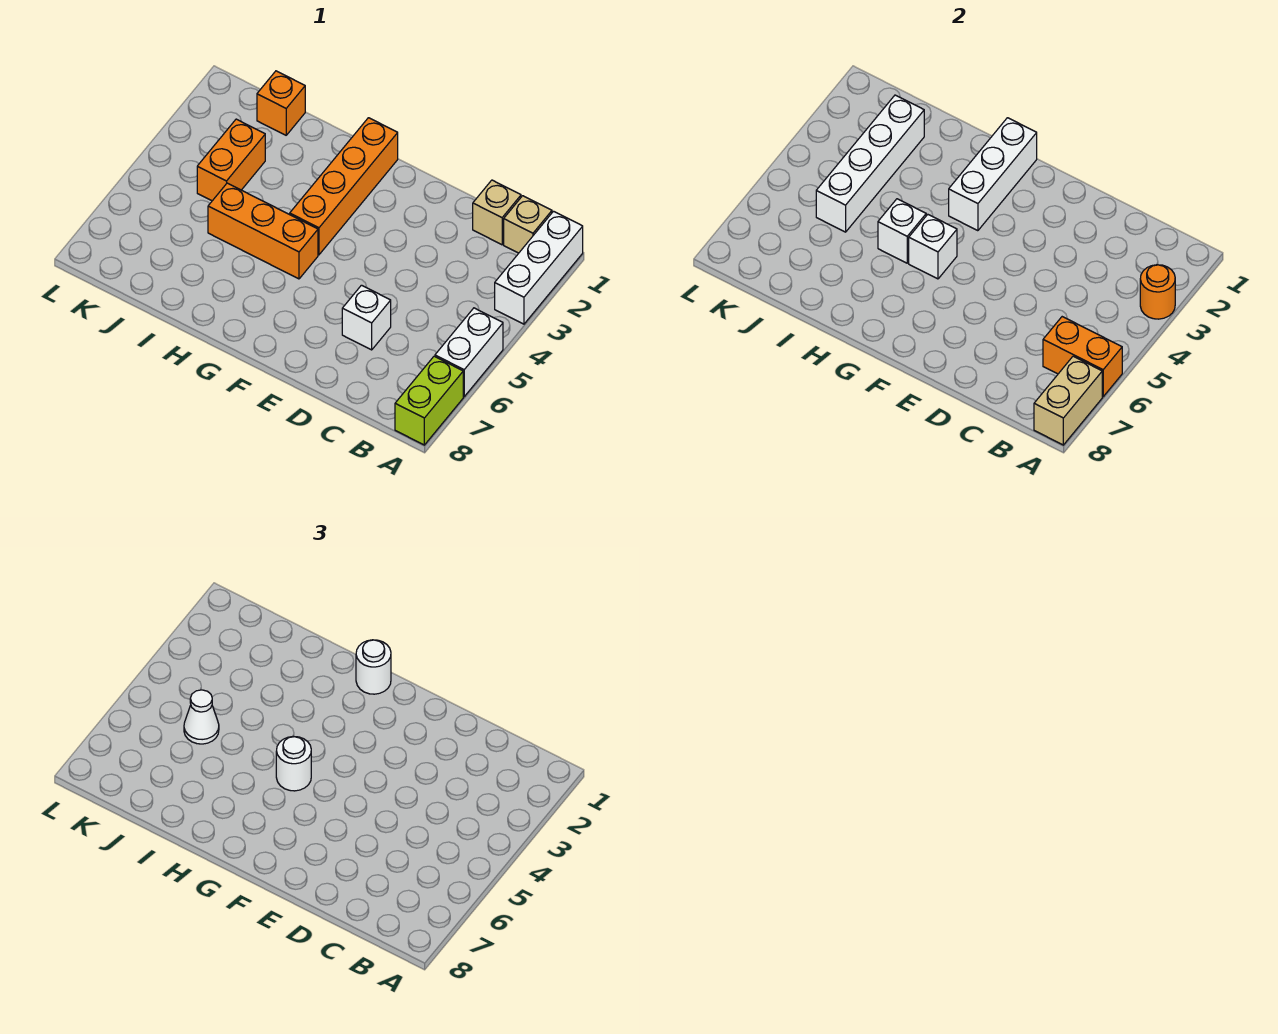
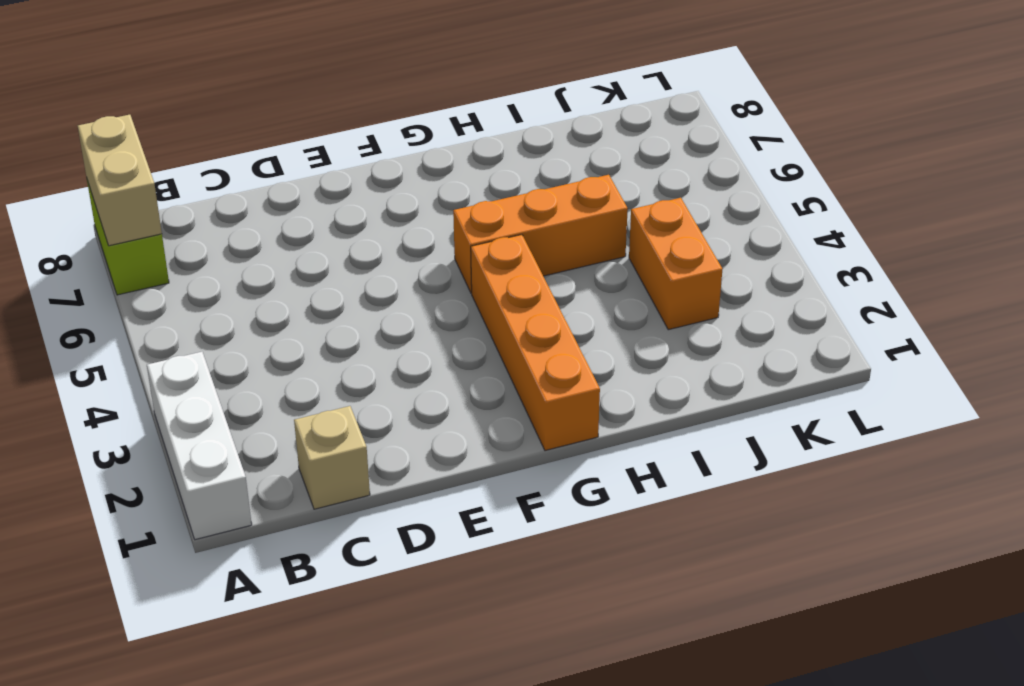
none -> white 1x2 brick [435,308,503,397]
none -> tan 1x1 brick [504,196,552,253]
none -> white 1x1 brick [342,285,391,350]

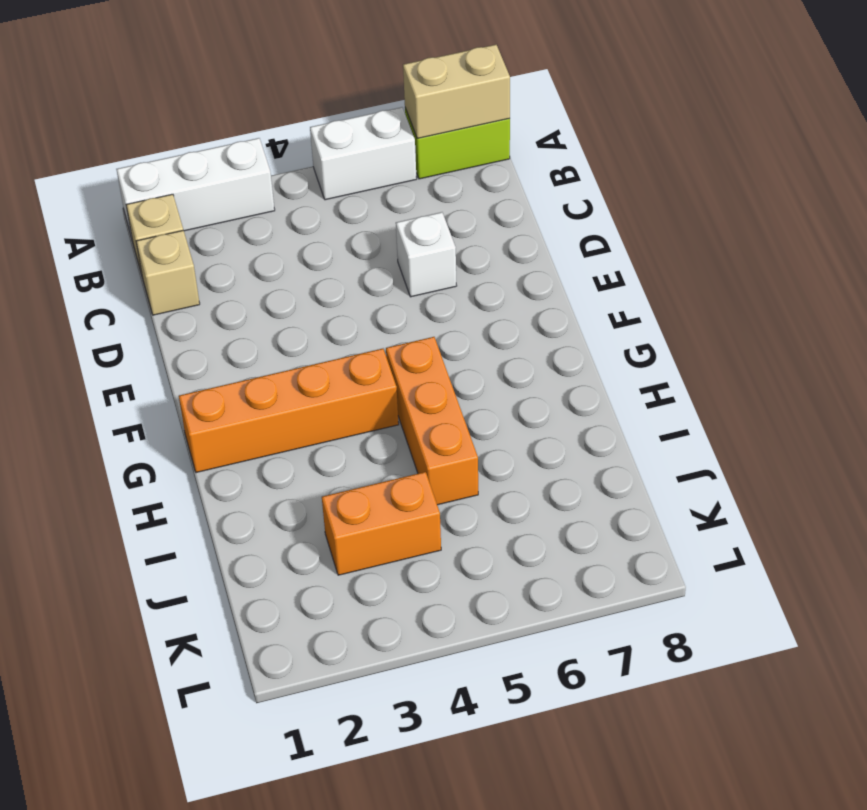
none -> orange 1x1 brick [257,71,305,135]
none -> orange 1x1 round brick [1140,265,1175,319]
none -> orange 1x2 brick [1043,317,1122,397]

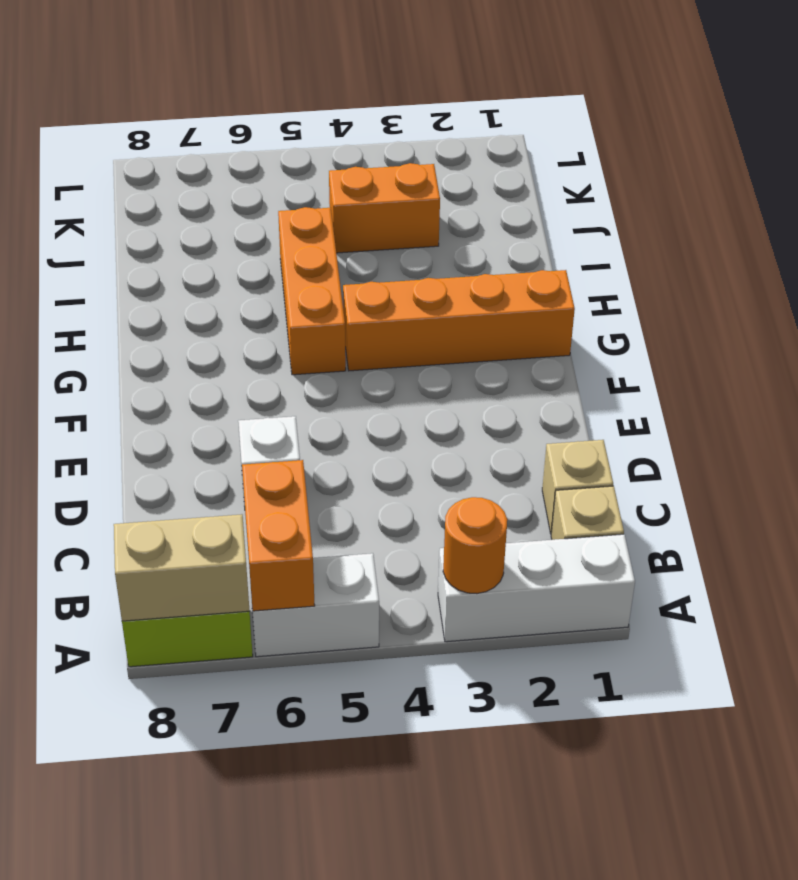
none -> orange 1x1 brick [257,71,305,135]
none -> white 1x3 brick [949,118,1037,231]
none -> white 1x1 brick [909,215,957,279]

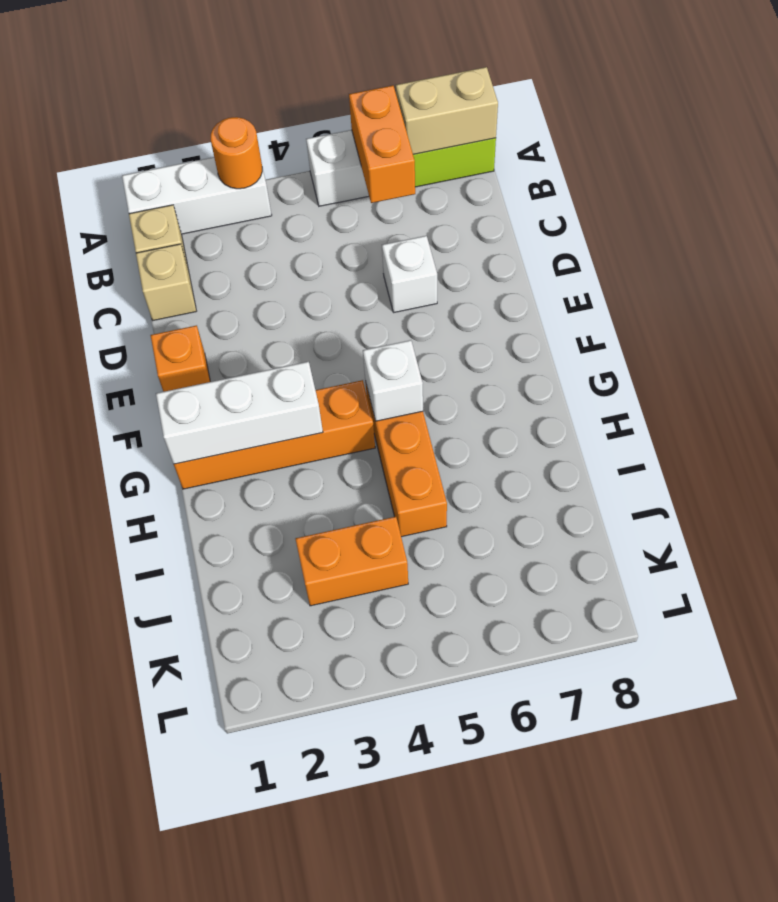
orange 1x1 brick [151,325,210,392] -> orange 1x1 brick moved to [257,71,305,135]
none -> white 1x1 brick [878,199,926,263]
none -> white 1x4 brick [816,95,924,232]
none -> white 1x1 round brick [356,640,391,694]

